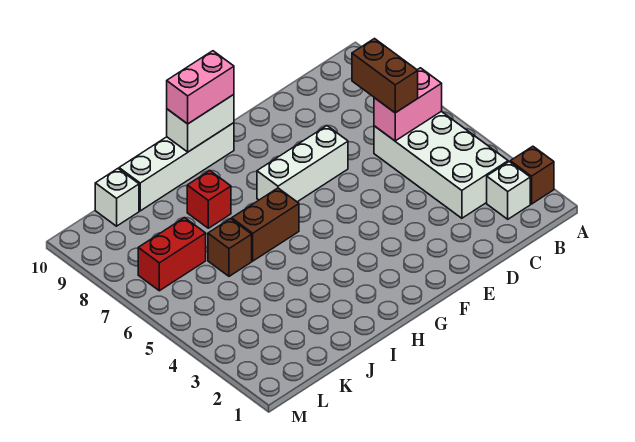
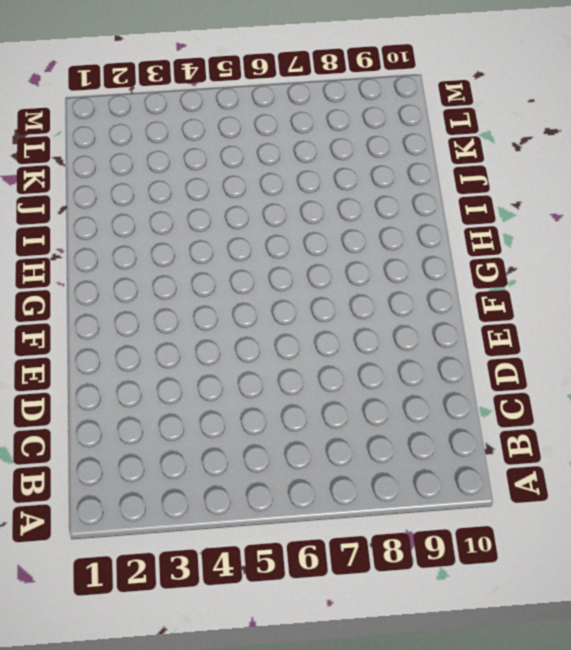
none -> brown 1x1 brick [510,146,554,204]
none -> white 1x1 brick [487,162,530,219]
none -> white 2x4 brick [374,111,508,218]

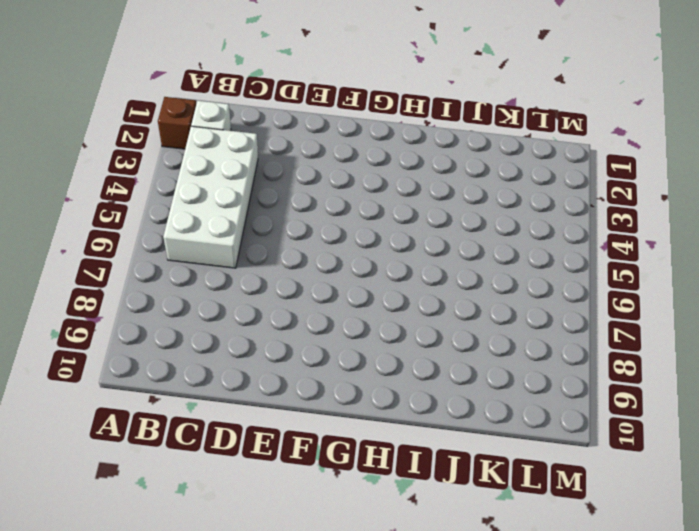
none -> white 1x3 brick [257,126,348,202]
none -> white 1x4 brick [119,123,234,211]
none -> brown 1x2 brick [232,188,299,261]

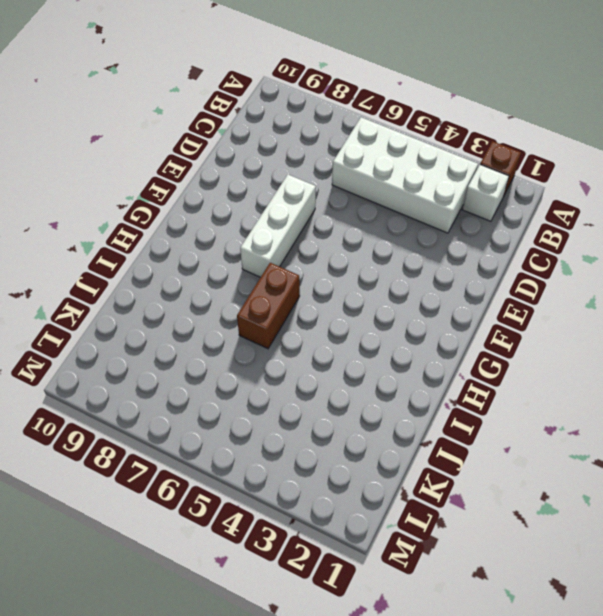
none -> white 1x4 brick [119,123,234,211]
none -> red 1x1 brick [187,171,231,228]
none -> brown 1x1 brick [208,219,252,276]

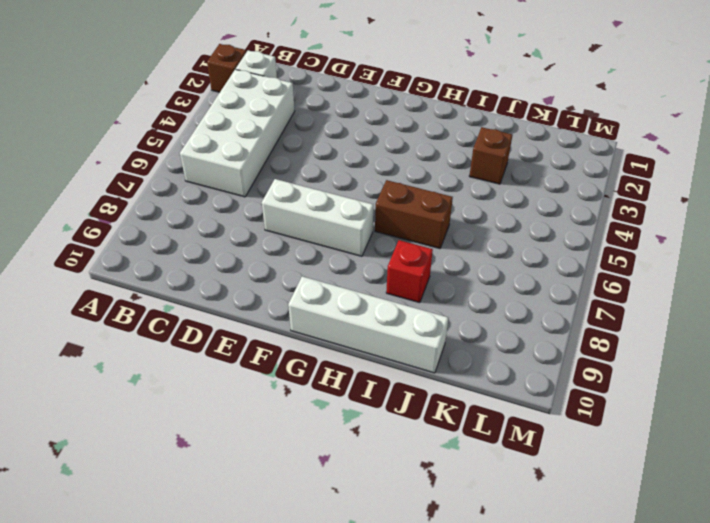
brown 1x1 brick [469,127,512,184] -> brown 1x1 brick moved to [208,219,252,276]
none -> red 1x2 brick [138,218,206,291]
none -> white 1x1 brick [95,169,139,226]
none -> pink 1x2 brick [374,68,442,141]

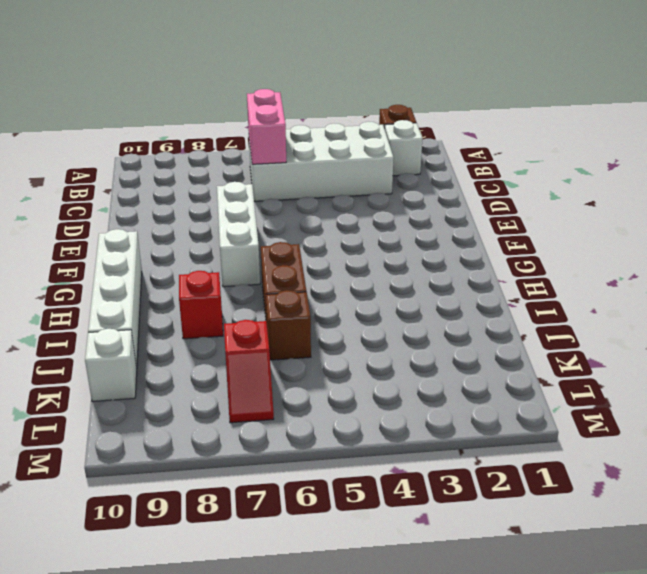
red 1x2 slope [224,320,274,423] -> red 1x2 brick [138,218,206,291]
none -> white 1x2 brick [167,95,234,152]
none -> brown 1x2 brick [352,39,418,113]
none -> pink 1x2 brick [167,51,234,124]

